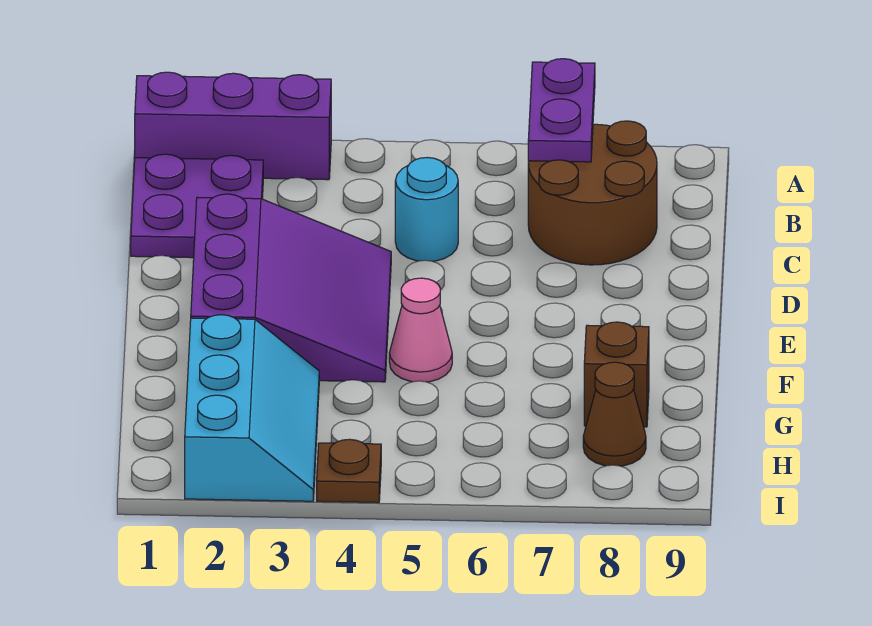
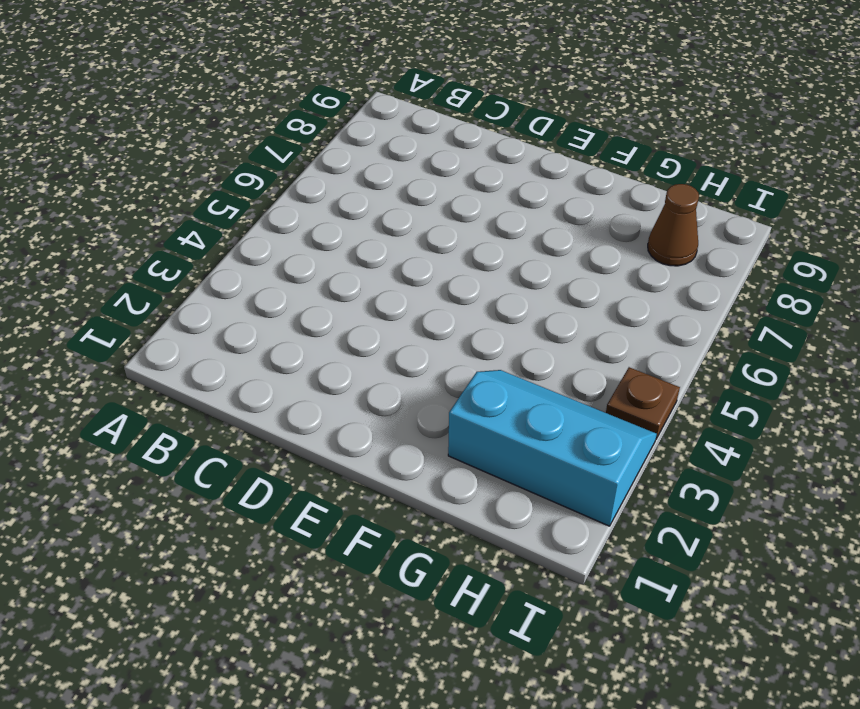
none -> purple 1x3 brick [135,72,331,180]
none -> purple 2x2 plate [131,154,263,258]

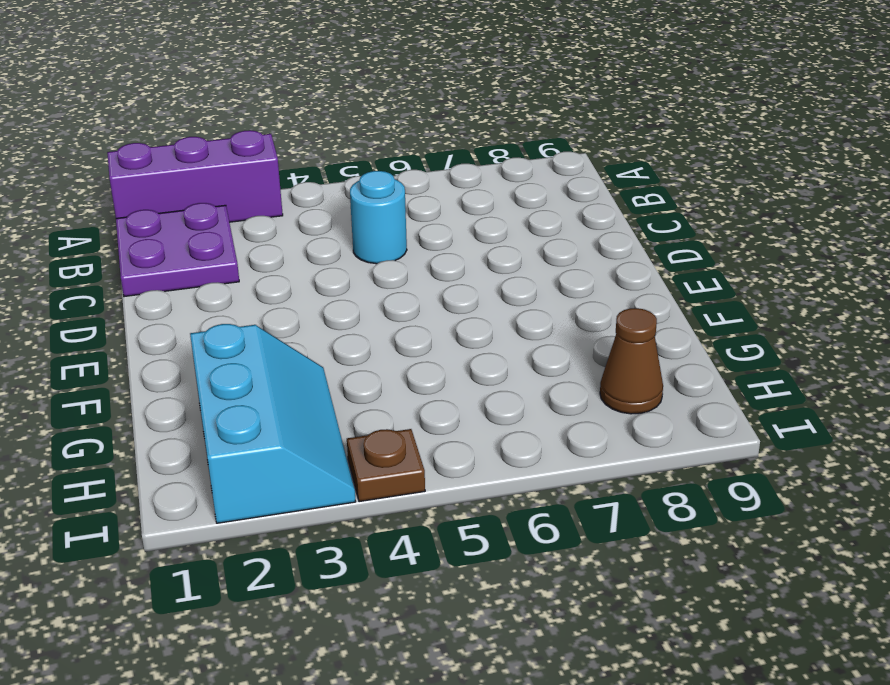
none -> brown 2x2 round brick [528,121,657,265]
none -> purple 3x3 slope [191,194,391,382]

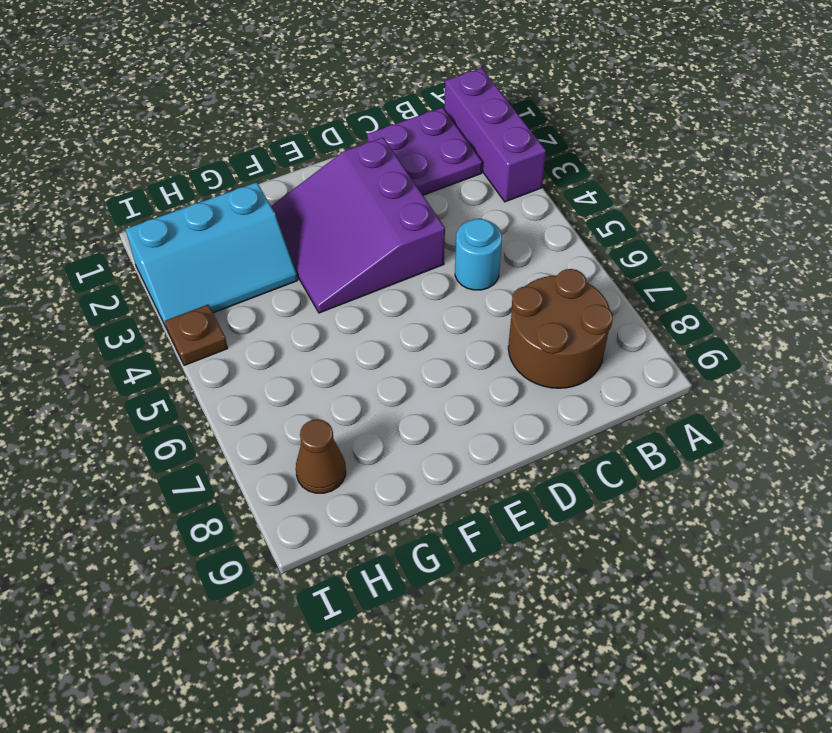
purple 3x3 slope [271,137,445,313] -> purple 3x3 slope turned to [191,194,391,382]
none -> pink 1x1 cone [389,278,452,382]
none -> brown 1x1 brick [584,322,649,427]

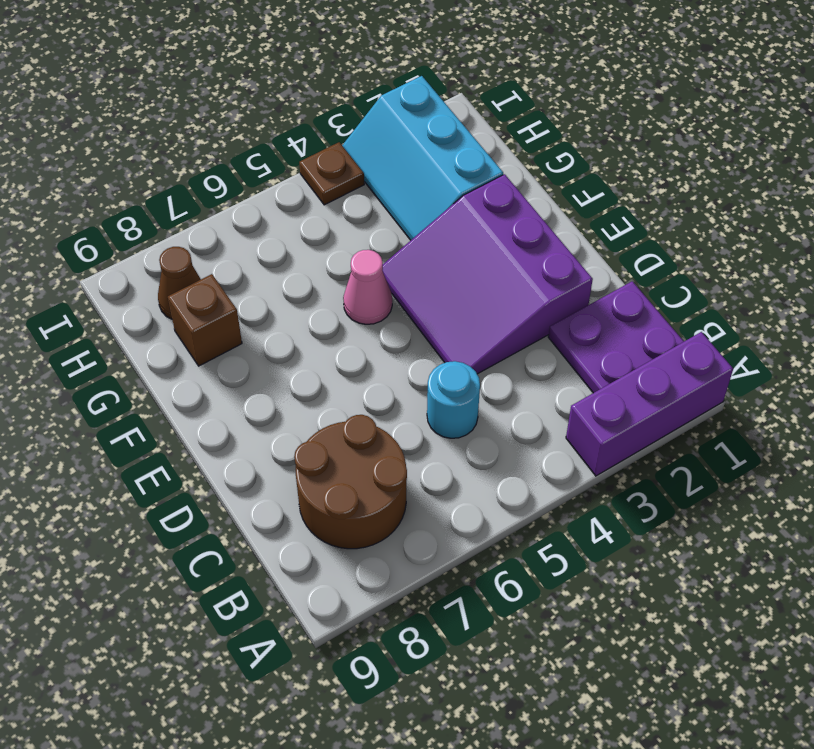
none -> purple 1x2 plate [528,59,595,162]

